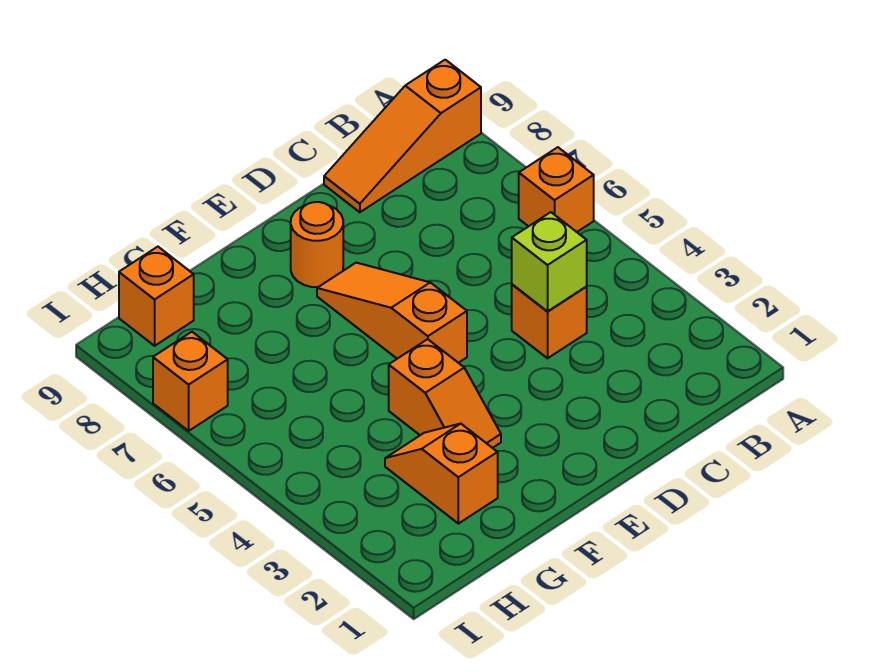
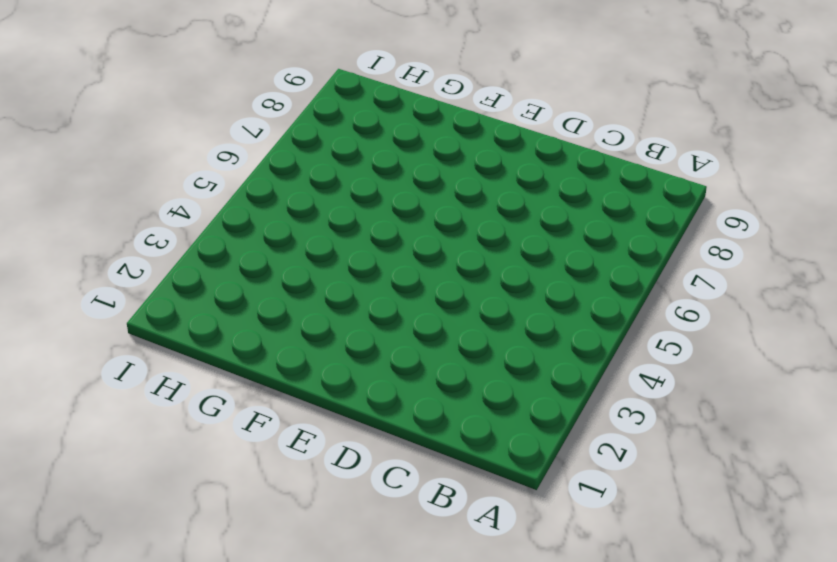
none -> orange 1x1 brick [519,147,594,232]
none -> orange 1x3 slope [324,60,481,212]

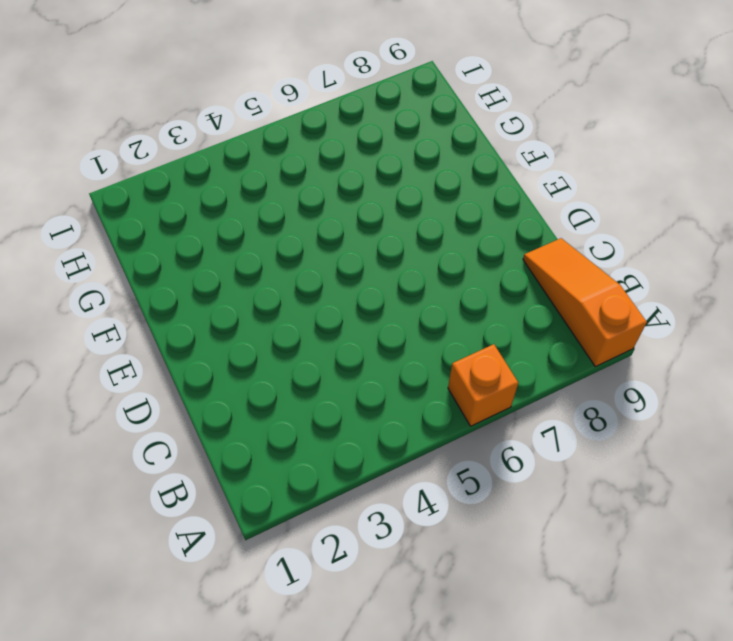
none -> orange 1x1 brick [512,284,587,358]
none -> orange 1x3 slope [317,263,467,363]

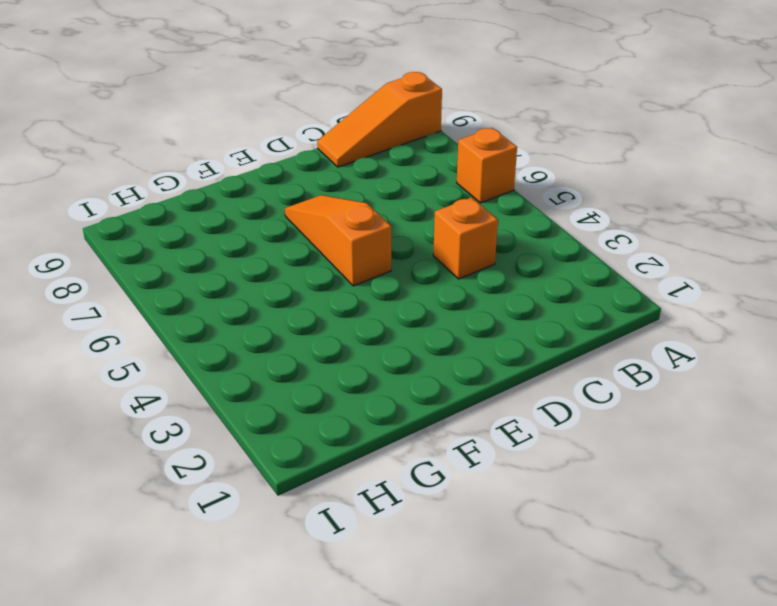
none -> orange 1x1 round brick [291,202,343,287]
none -> orange 1x2 slope [389,339,501,448]

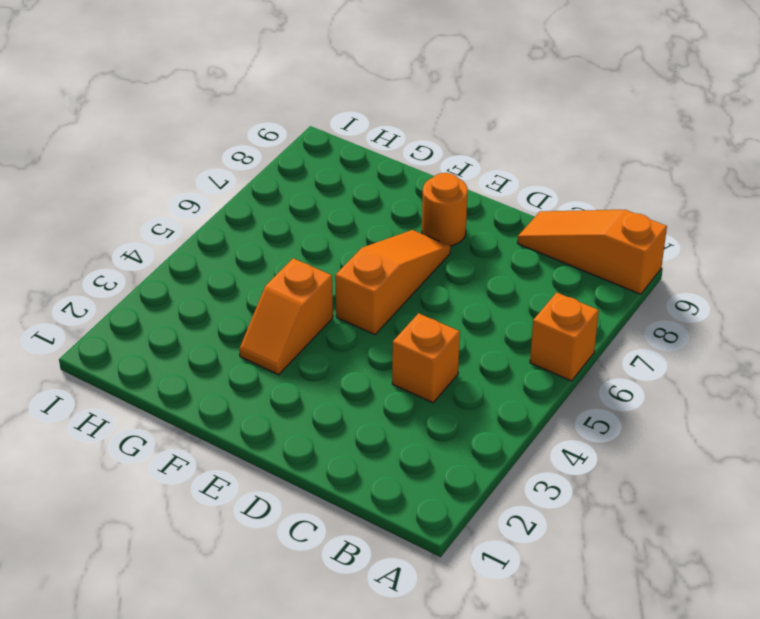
none -> orange 1x2 slope [385,424,498,524]
none -> orange 1x1 brick [119,247,194,346]

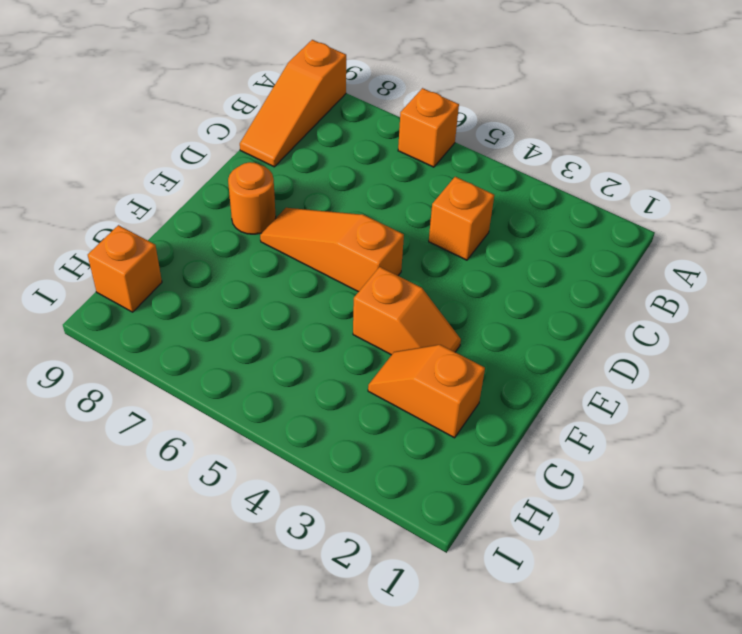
none -> orange 1x1 brick [153,332,228,431]
none -> lime 1x1 brick [512,212,587,311]

